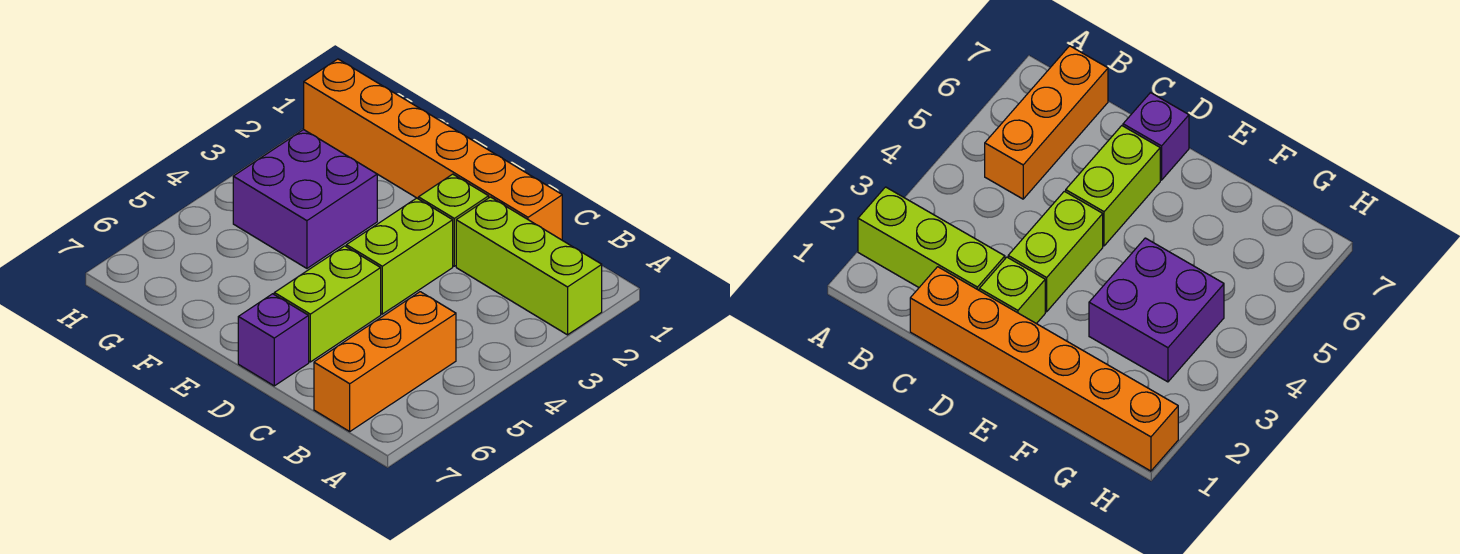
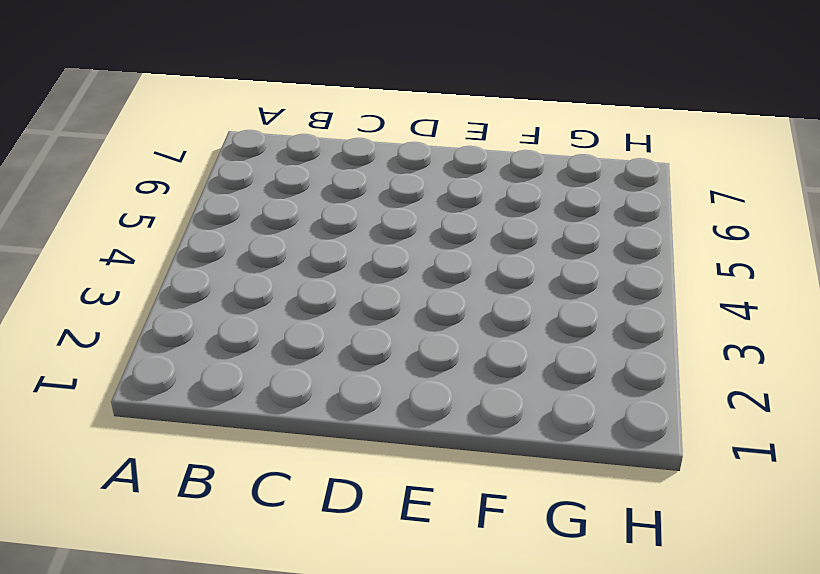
none -> lime 1x3 brick [456,197,602,335]
none -> orange 1x3 brick [314,292,456,431]

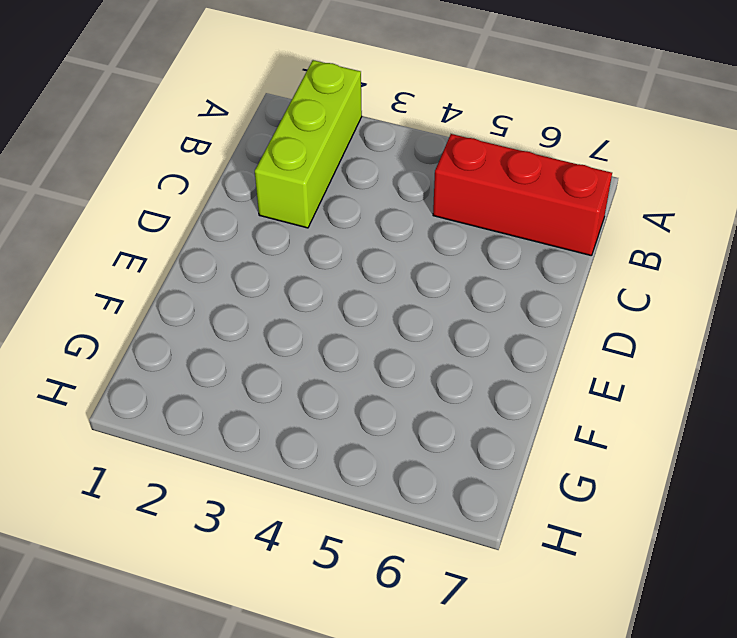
red 1x3 brick [433,134,612,256] -> orange 1x3 brick [314,292,456,431]
none -> orange 1x6 brick [304,59,562,240]
none -> lime 1x1 brick [418,174,489,266]

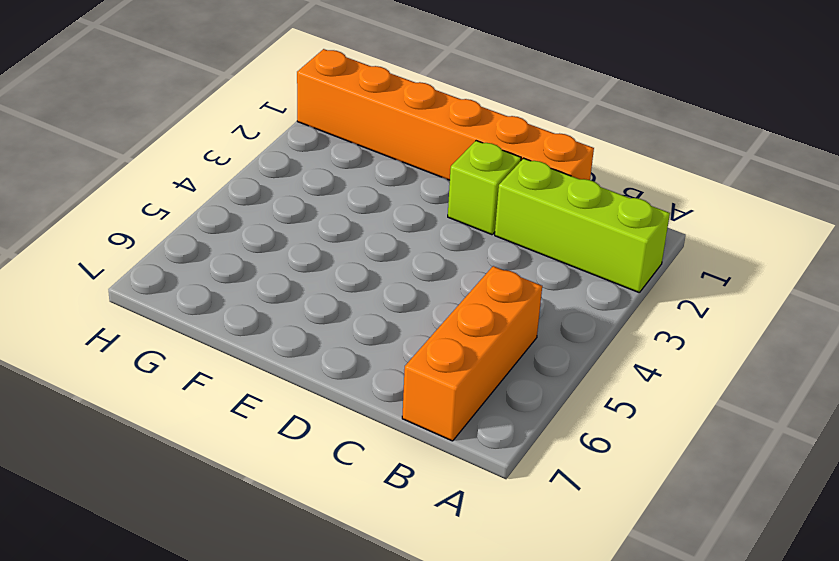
none -> lime 1x2 brick [346,198,453,314]
none -> lime 1x2 brick [274,246,381,362]

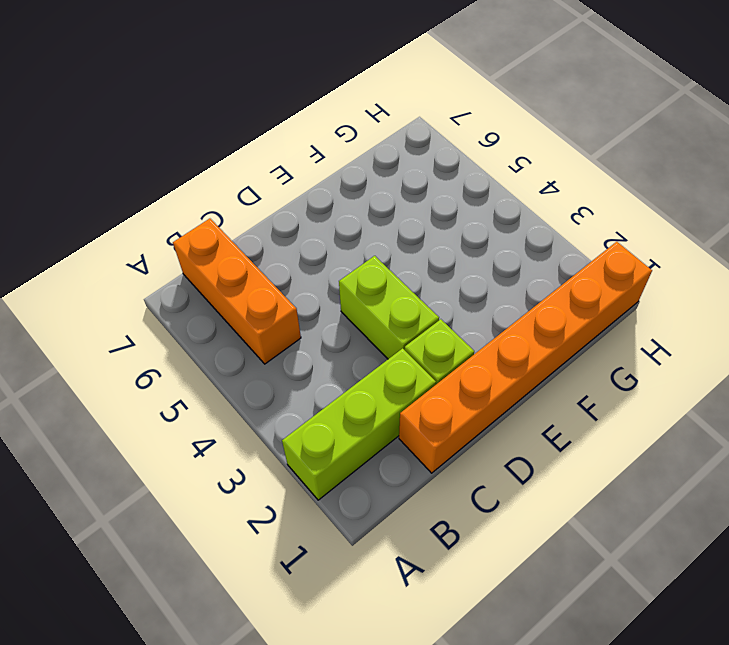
none -> lime 1x2 brick [274,246,381,362]
none -> purple 1x1 brick [238,294,309,386]

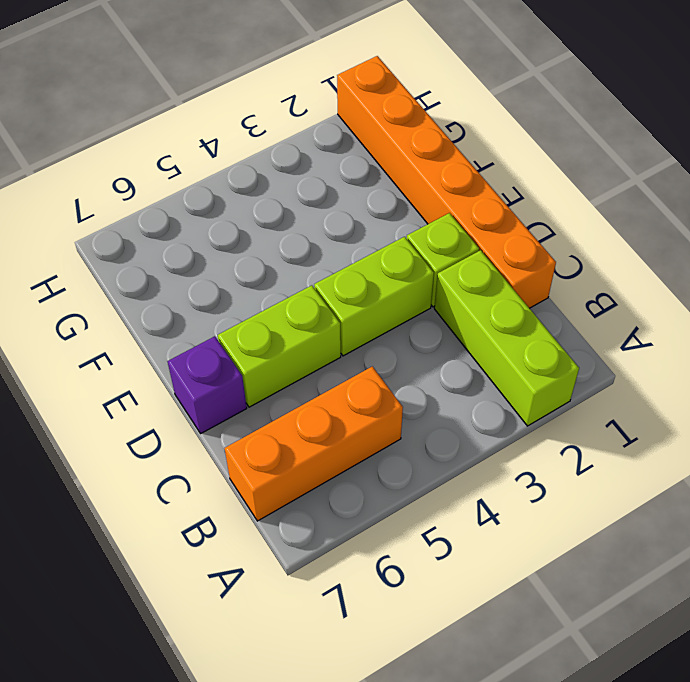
none -> purple 2x2 brick [233,130,377,268]

